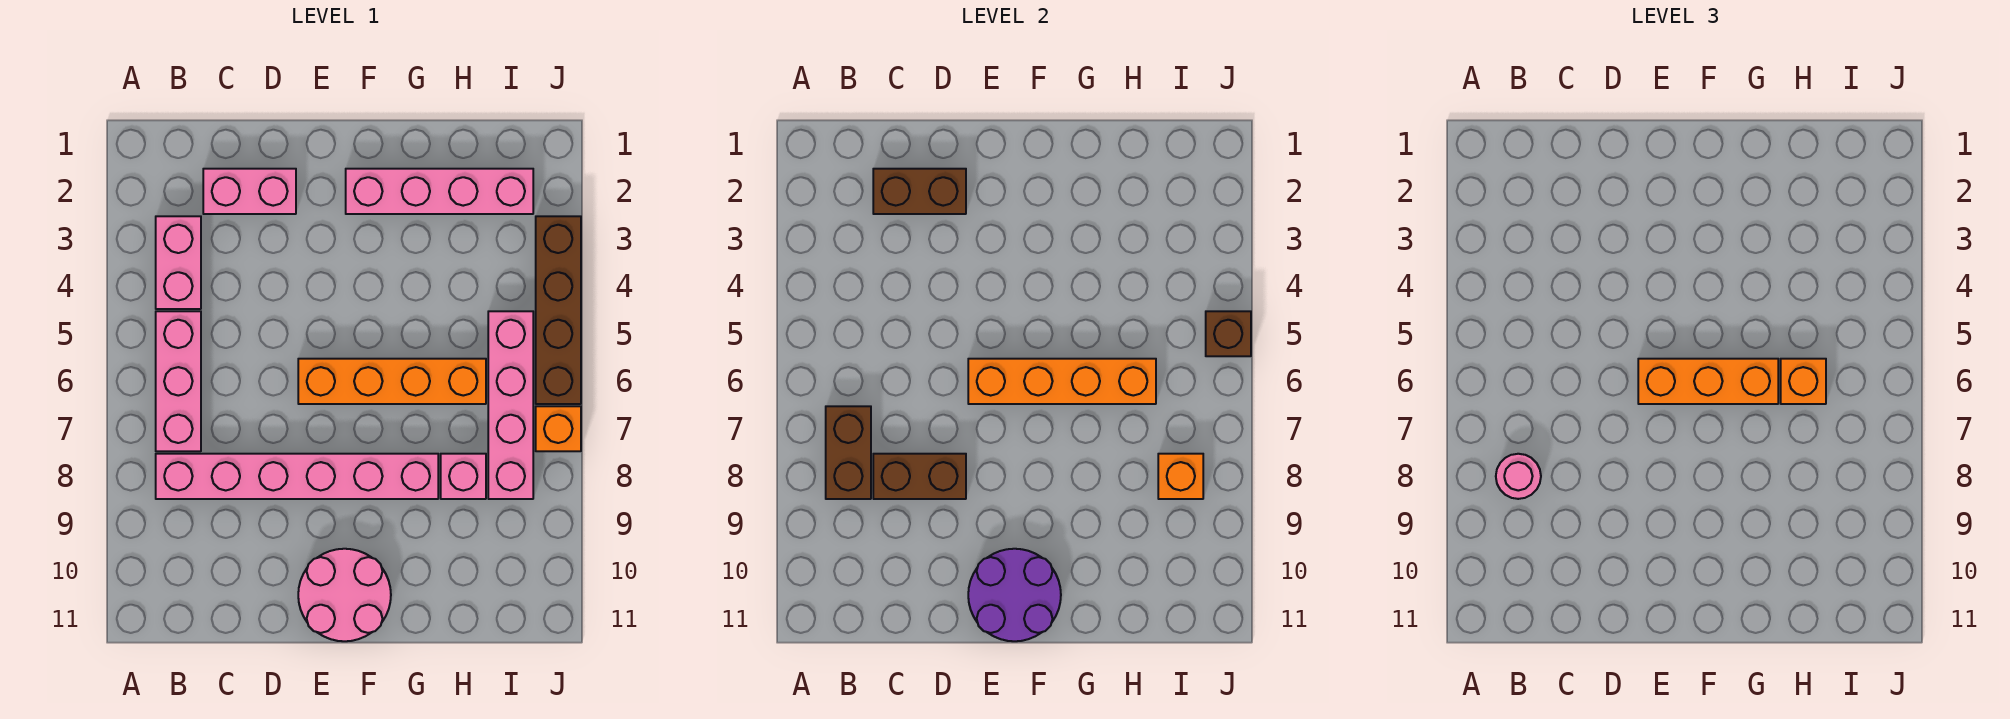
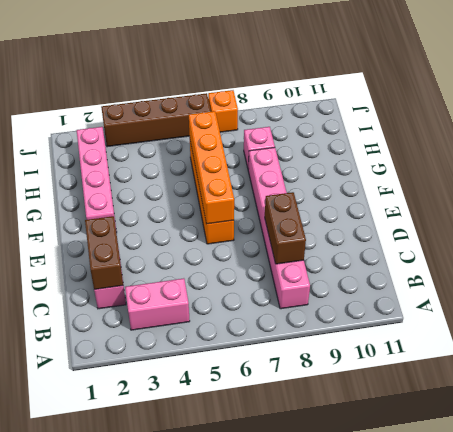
none -> pink 1x3 brick [156,311,201,451]
none -> pink 2x2 round brick [298,549,391,641]
none -> pink 1x4 brick [488,311,533,499]

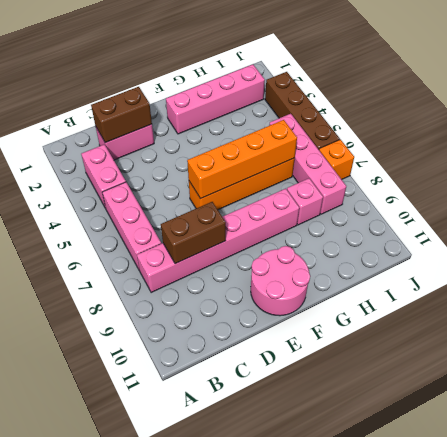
none -> brown 1x2 brick [826,406,871,499]
none -> purple 2x2 round brick [968,549,1061,641]
none -> orange 1x1 brick [1158,454,1203,499]

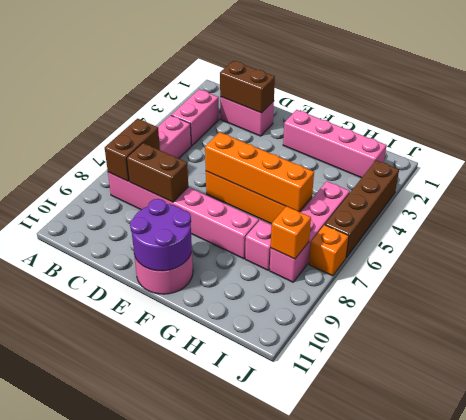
none -> brown 1x1 brick [1206,311,1251,356]
none -> pink 1x1 round brick [1496,454,1541,499]
none -> orange 1x3 brick [1638,359,1778,404]

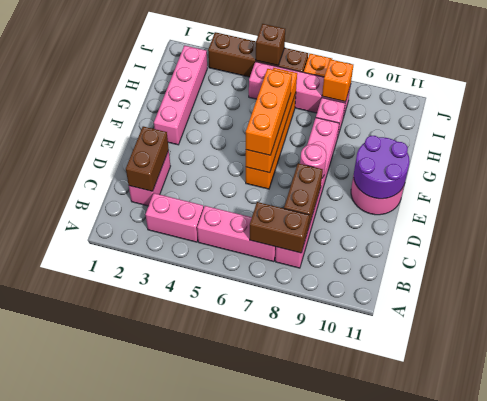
pink 1x1 round brick [300,144,327,178] -> pink 1x1 round brick moved to [1496,454,1541,499]
none -> orange 1x1 brick [1781,359,1826,404]

